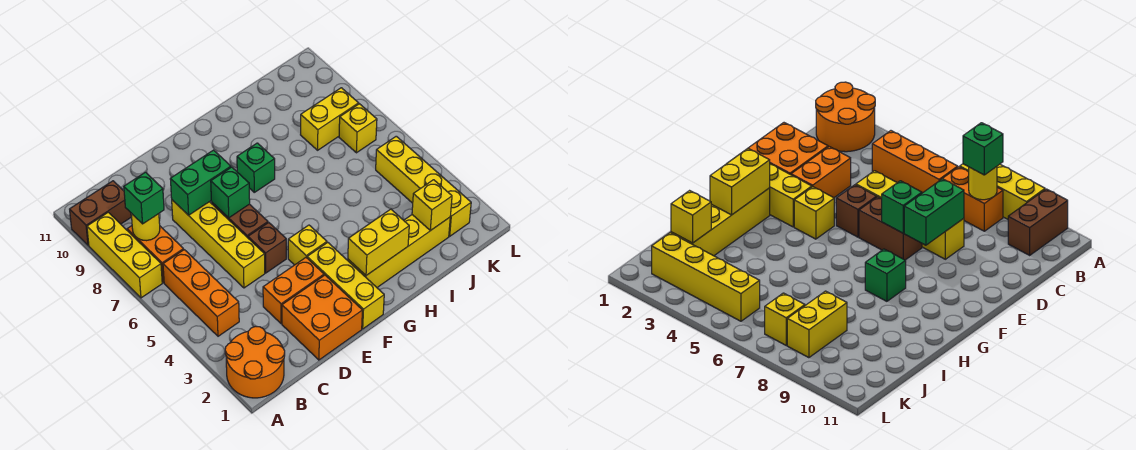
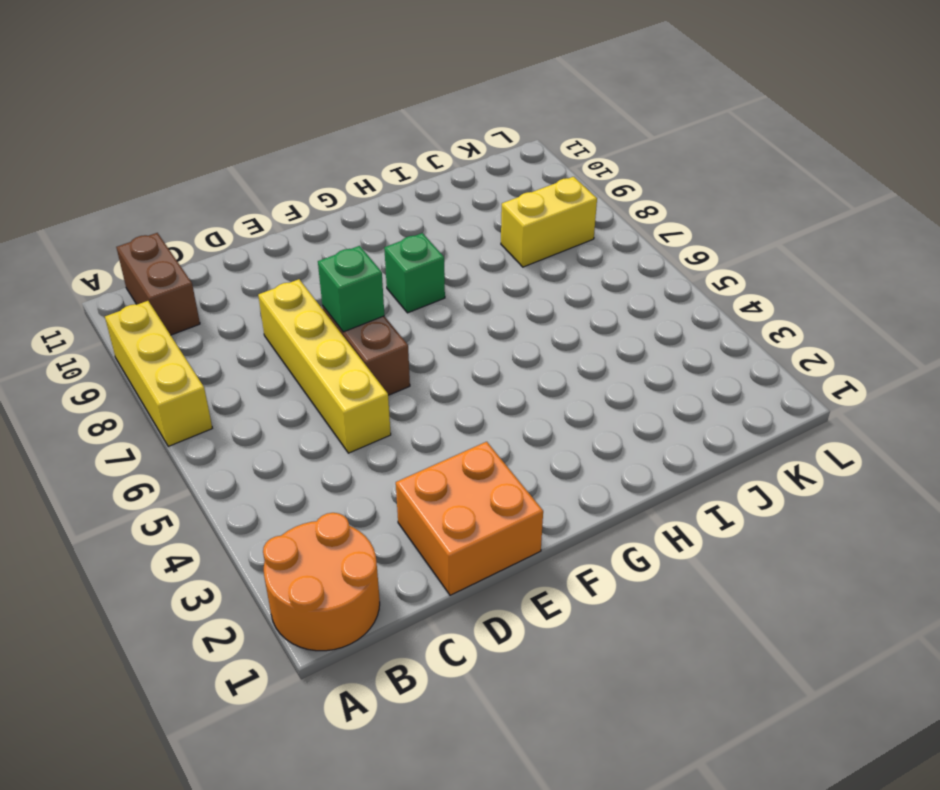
brown 1x2 brick [116,233,200,335] -> brown 1x2 brick turned to [70,181,131,245]
none -> orange 1x3 brick [163,250,239,336]
none -> orange 1x2 brick [127,226,184,283]
none -> orange 1x2 brick [263,258,324,324]

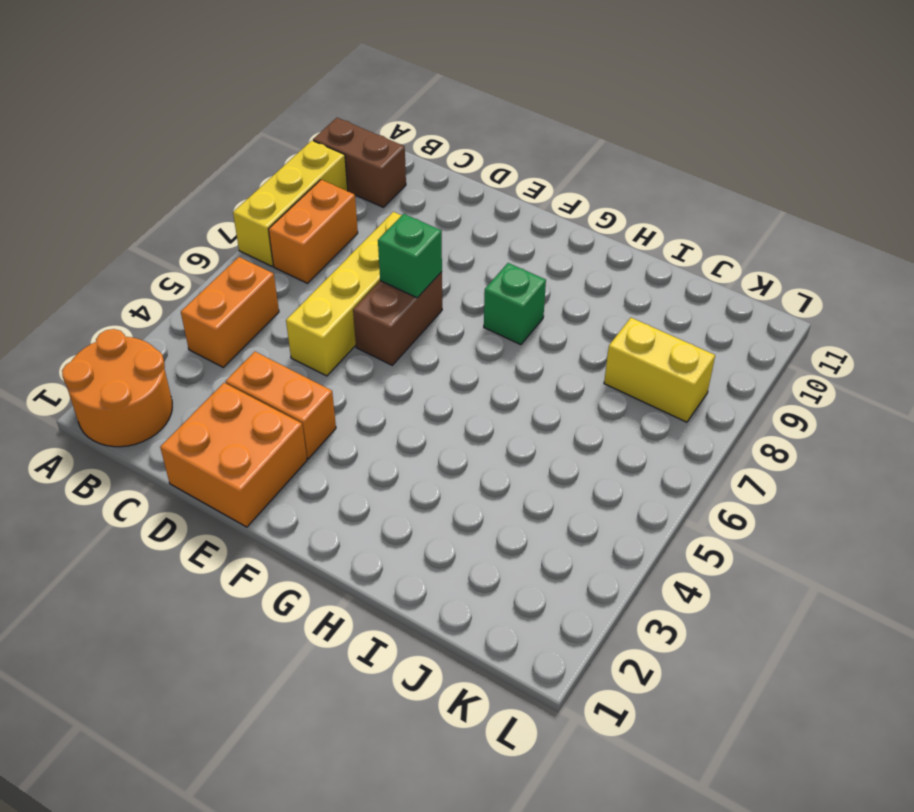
orange 1x2 brick [181,257,279,367] -> orange 1x3 brick [163,250,239,336]
none -> brown 1x1 brick [248,223,286,273]
none -> yellow 1x3 brick [307,242,384,329]
none -> yellow 1x1 brick [288,225,327,265]

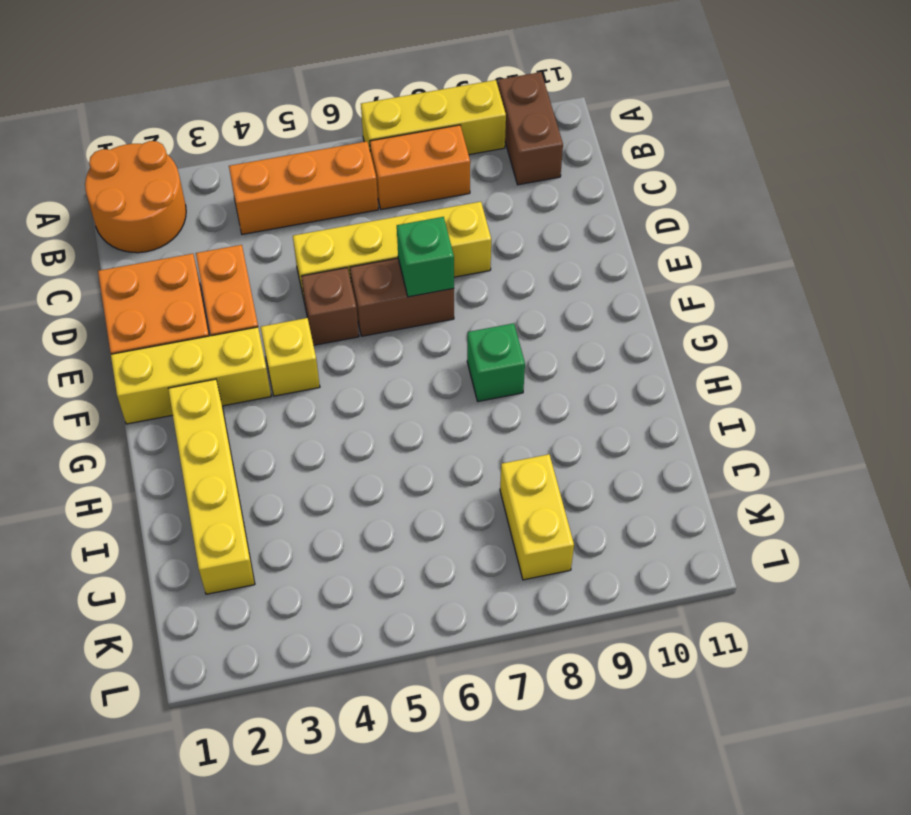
none -> yellow 1x4 brick [376,136,471,236]
none -> yellow 1x1 brick [339,104,377,153]
none -> yellow 1x1 round brick [131,213,160,241]

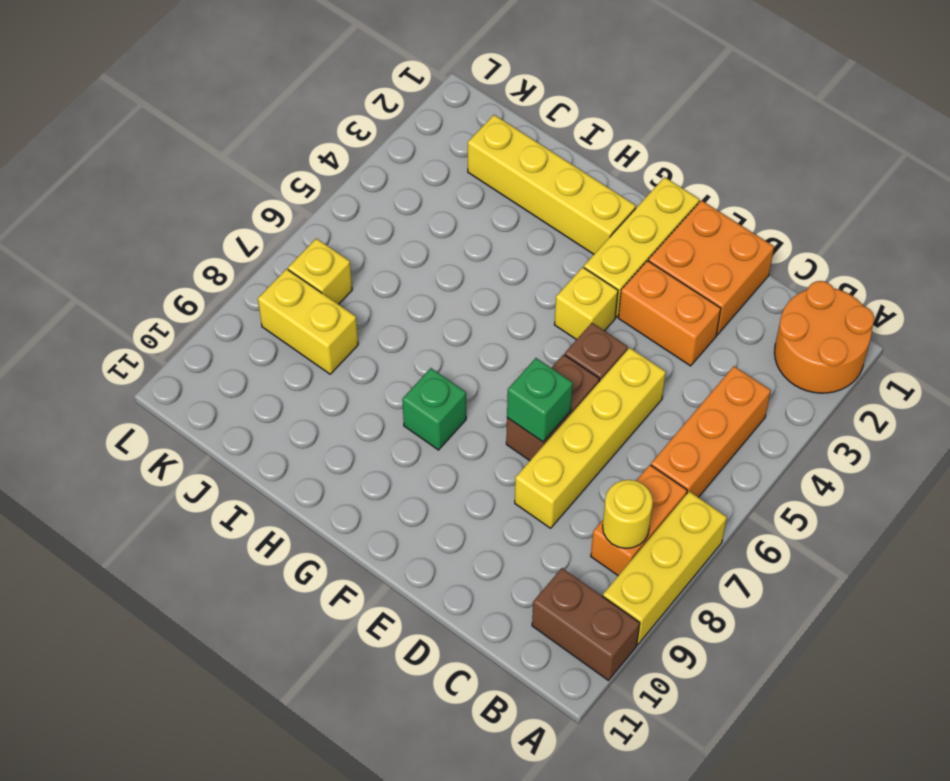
none -> yellow 1x4 brick [376,136,471,236]
none -> green 1x2 brick [170,150,231,215]
none -> yellow 1x2 brick [348,209,409,276]

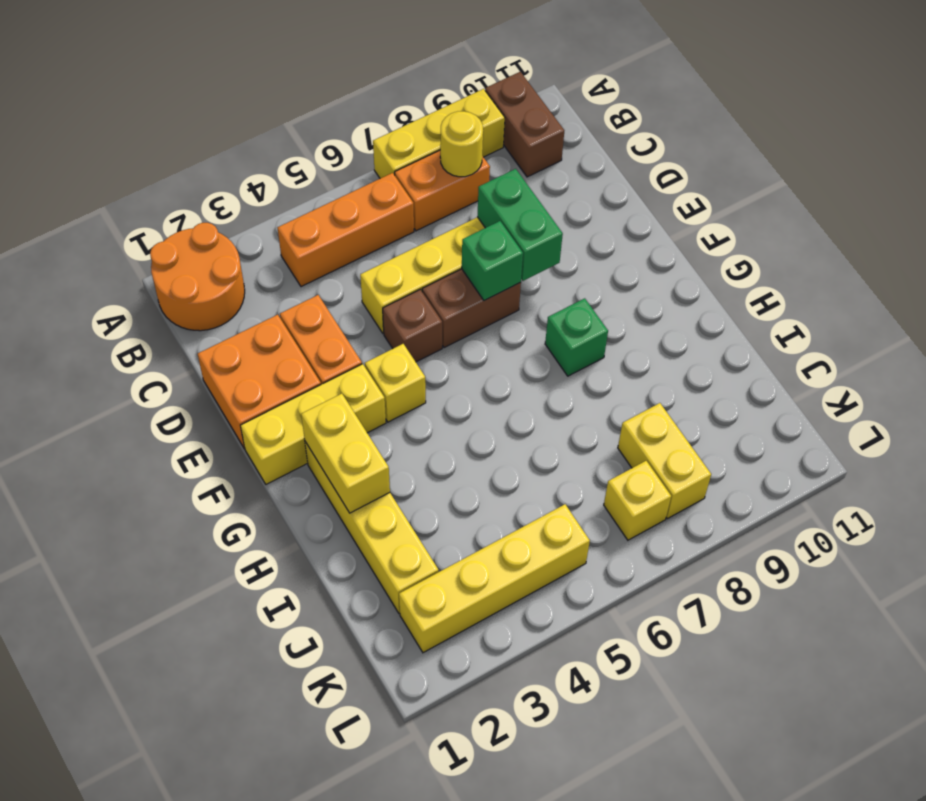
none -> yellow 1x1 brick [412,180,452,231]
none -> green 1x1 brick [124,172,164,224]

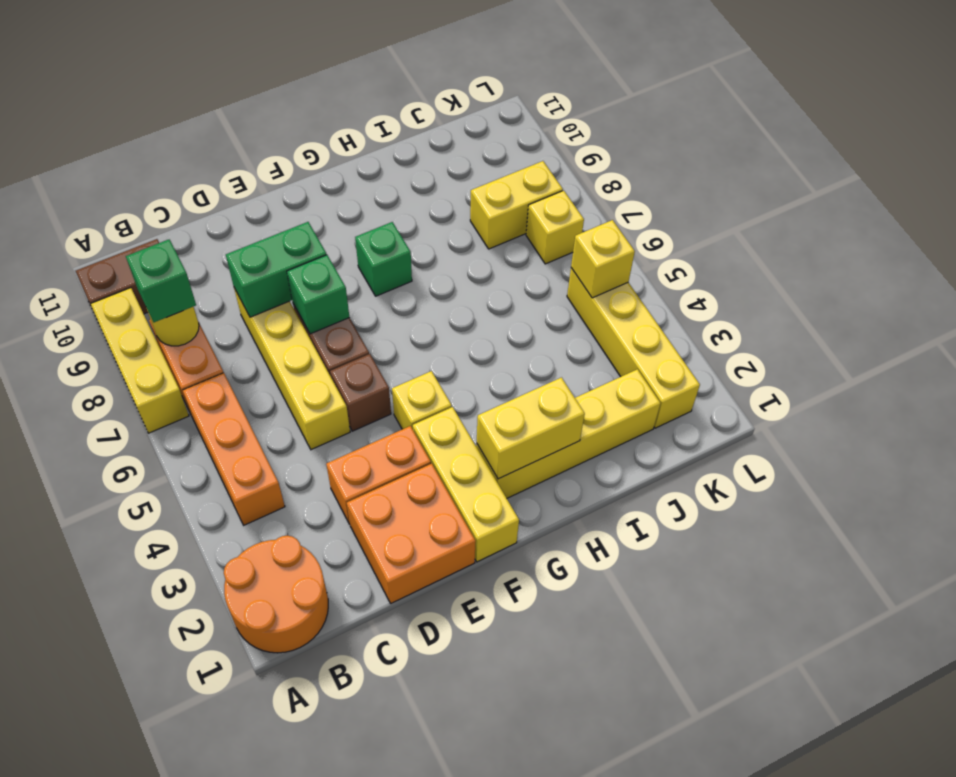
yellow 1x1 brick [571,220,635,298] -> yellow 1x1 brick moved to [412,180,452,231]

